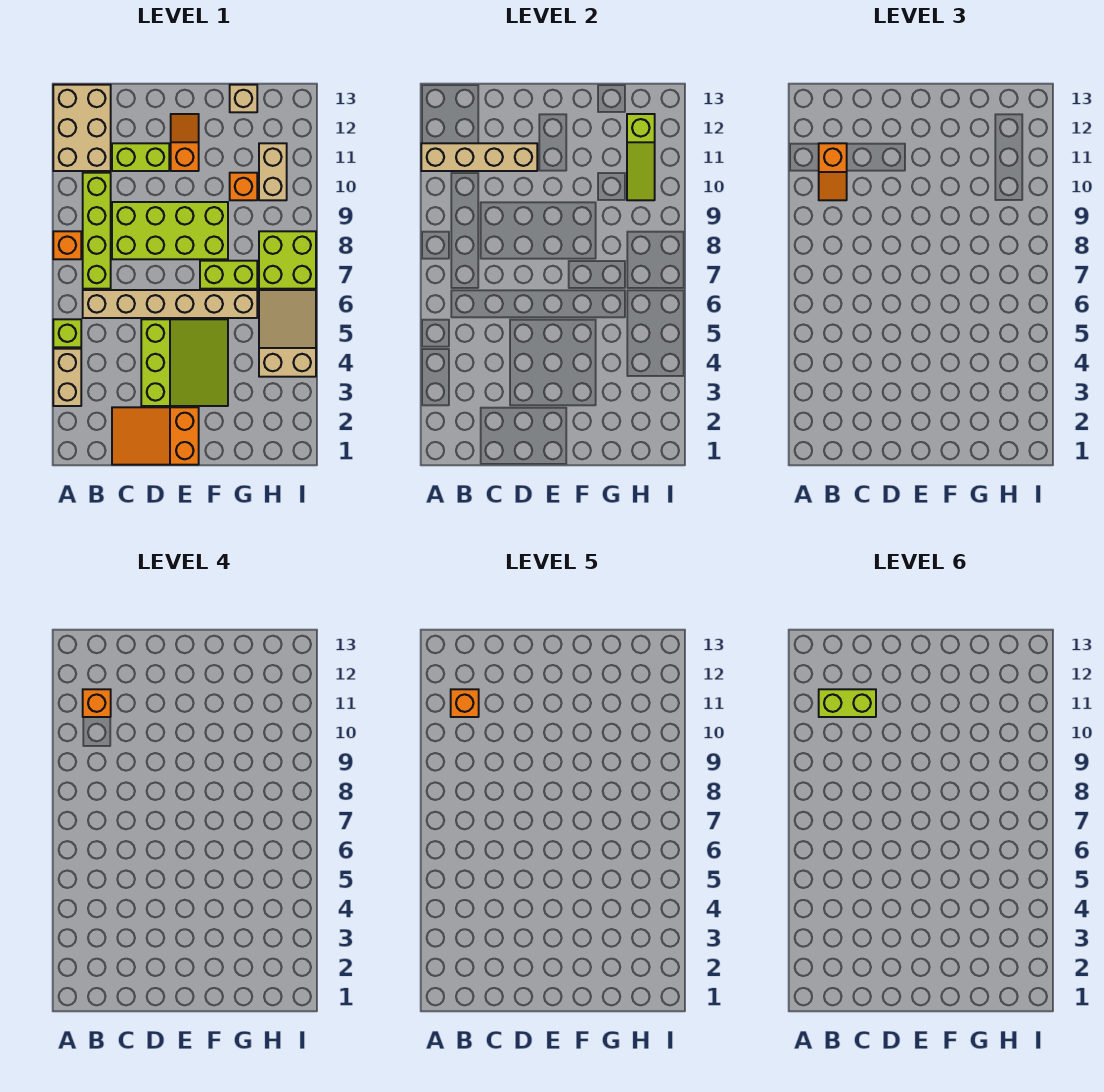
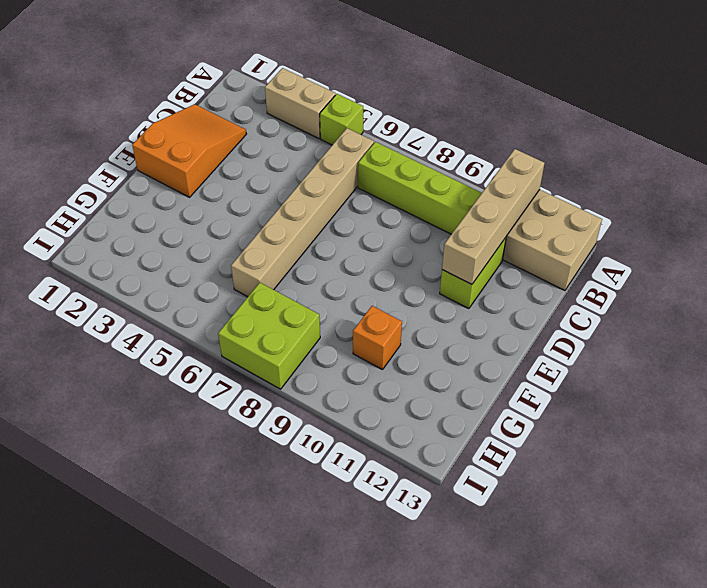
none -> orange 1x1 brick [53,231,81,259]
none -> lime 2x4 brick [112,202,228,259]
none -> lime 3x3 slope [141,319,228,406]

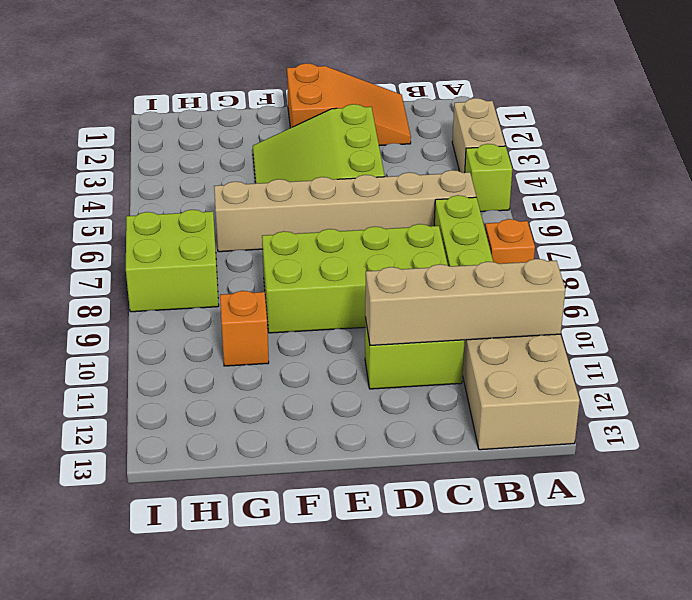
none -> orange 1x2 slope [171,114,199,171]
none -> lime 1x2 brick [200,261,257,289]
none -> tan 1x1 brick [230,85,257,112]

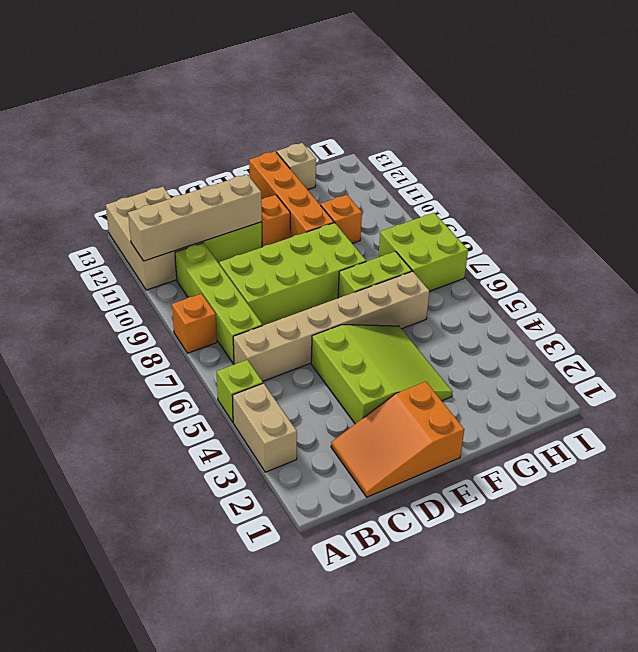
orange 1x4 brick [249,151,334,238] -> none
none -> tan 2x3 slope [259,290,316,377]
none -> tan 1x2 brick [259,143,287,200]
none -> lime 1x3 slope [627,114,655,200]

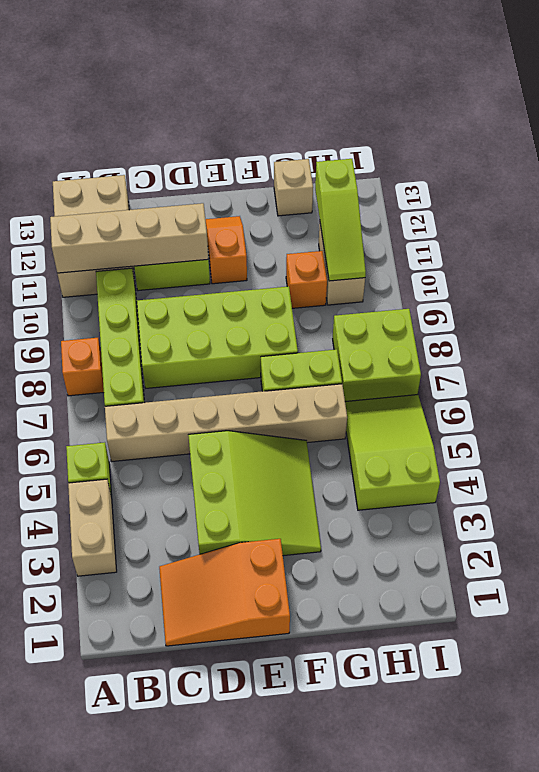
lime 2x3 slope [345,395,440,510] -> tan 2x3 slope [259,290,316,377]
none -> orange 1x2 slope [819,143,847,200]
none -> orange 1x1 brick [83,689,111,717]
none -> orange 1x1 brick [451,689,479,717]

